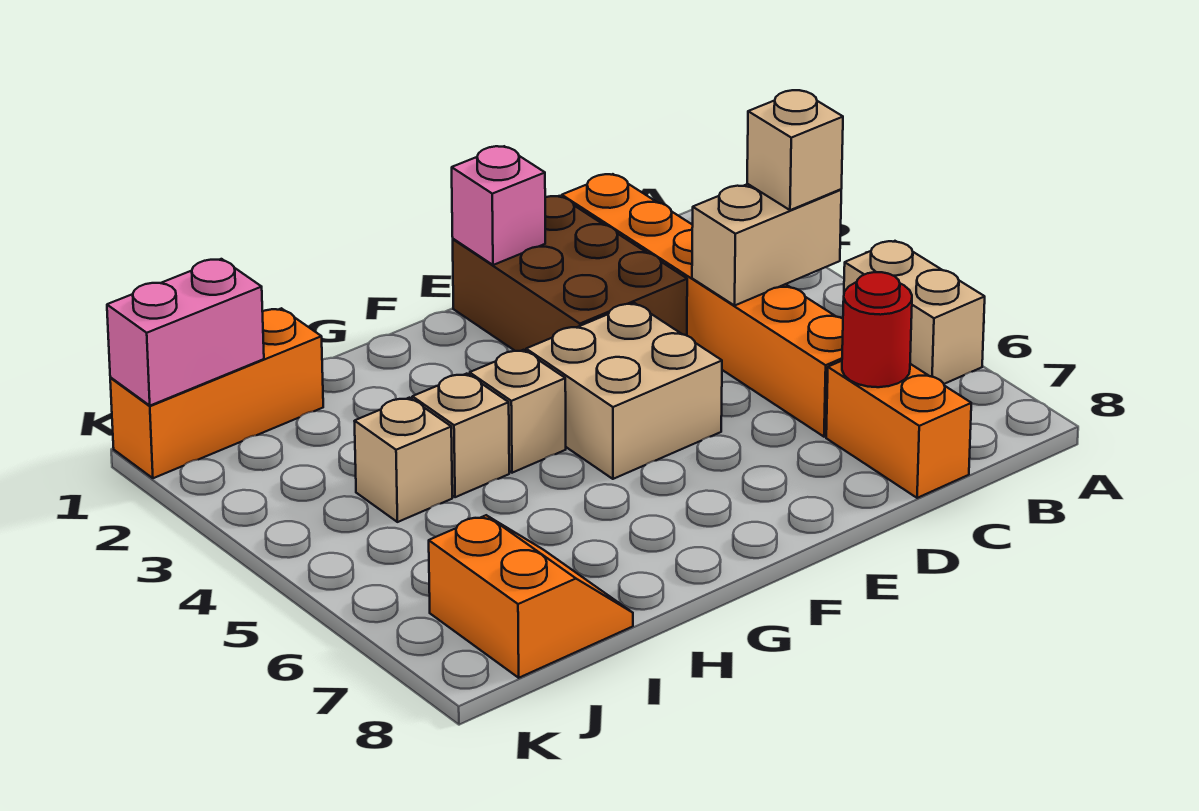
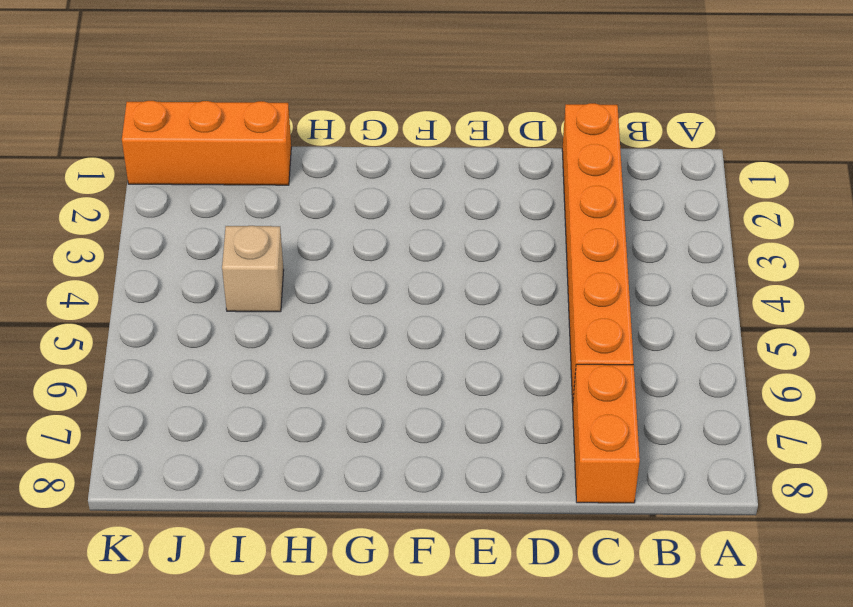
none -> tan 1x2 brick [844,241,985,384]
none -> brown 2x3 brick [453,196,687,351]
none -> tan 2x2 brick [526,303,722,479]

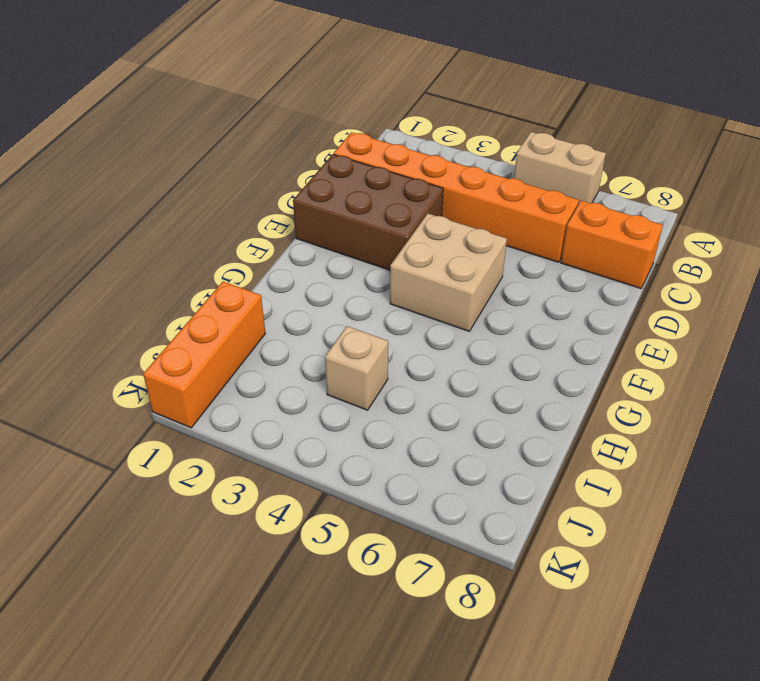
none -> tan 1x1 brick [470,350,566,473]
none -> tan 1x1 brick [412,374,509,497]
none -> orange 2x2 slope [429,515,633,678]

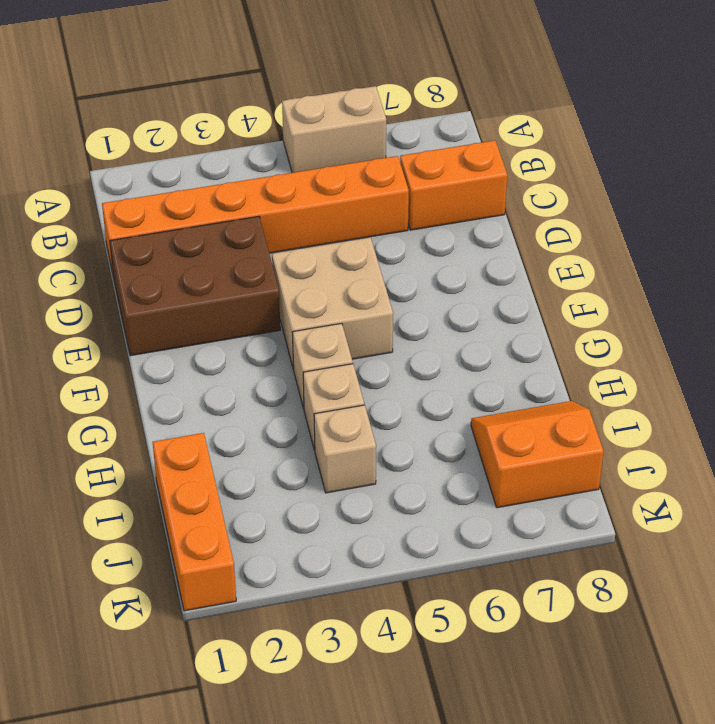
none -> tan 1x2 brick [692,184,841,306]
none -> red 1x1 round brick [842,272,912,387]
none -> pink 1x1 brick [452,146,545,265]

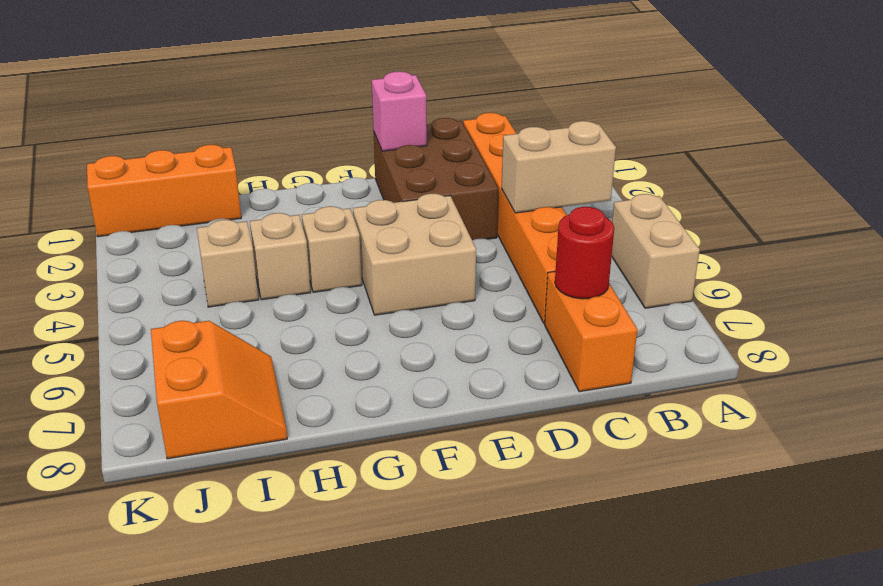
none -> pink 1x2 brick [107,259,264,406]
none -> tan 1x1 brick [747,90,843,210]

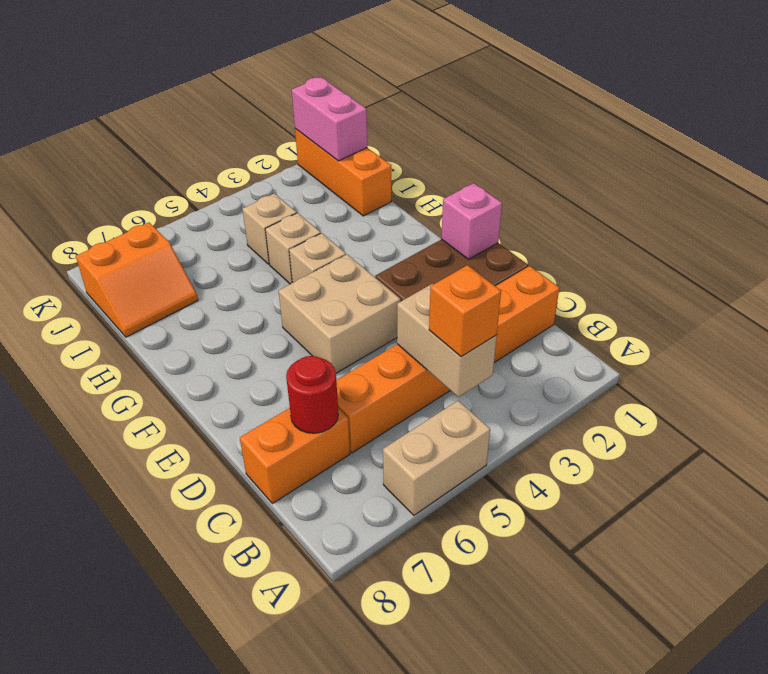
orange 1x1 brick [429,265,501,357] -> tan 1x1 brick [747,90,843,210]

